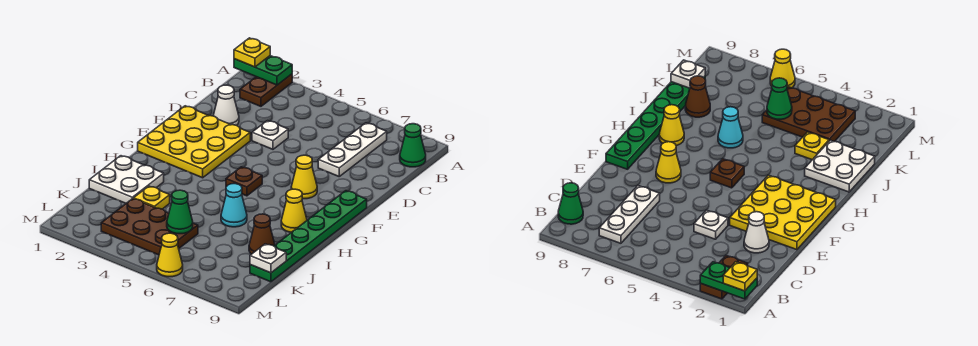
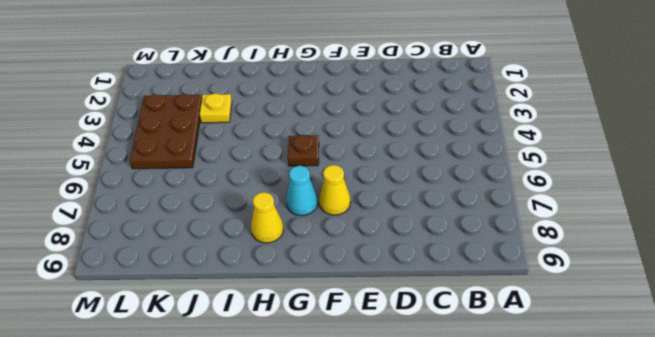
cyan 1x1 cone [286,166,318,216] -> cyan 1x1 cone moved to [221,184,247,227]
none -> brown 1x2 plate [240,74,292,106]
none -> white 1x3 plate [318,123,387,176]
none -> green 1x1 cone [400,124,426,167]

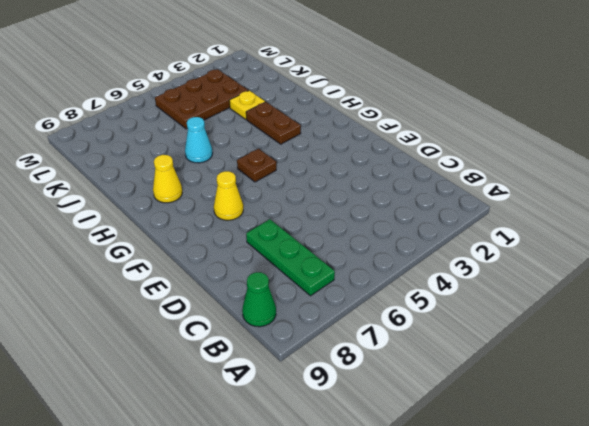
green 1x3 plate [246,219,335,296] -> white 1x3 plate [318,123,387,176]
brown 1x2 plate [246,102,301,144] -> brown 1x2 plate moved to [240,74,292,106]
none -> white 1x1 cone [213,85,239,125]
none -> white 1x1 plate [252,121,288,149]
none -> yellow 3x3 plate [138,106,250,178]

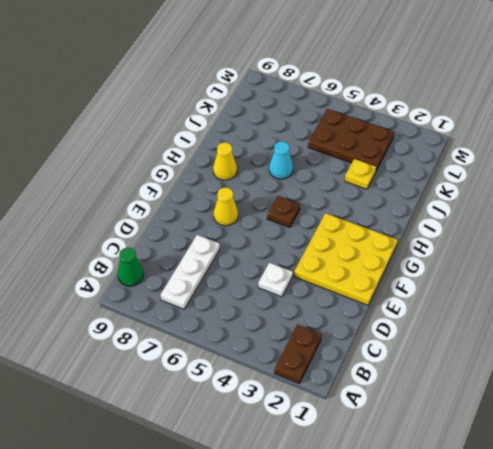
none -> white 1x1 cone [213,85,239,125]
none -> green 1x6 plate [250,191,367,282]
none -> white 2x2 plate [89,156,164,203]

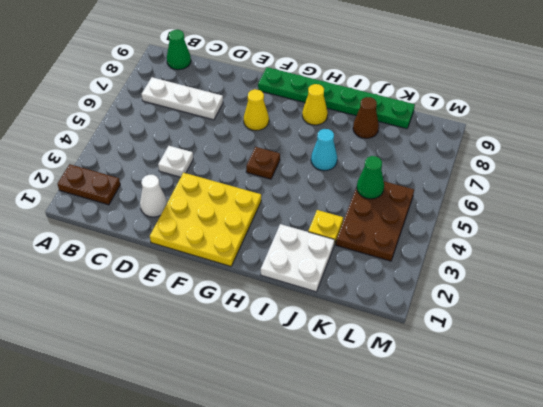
none -> yellow 1x1 cone [157,233,183,277]
none -> green 1x2 plate [234,56,292,85]
none -> white 1x1 plate [250,244,286,273]

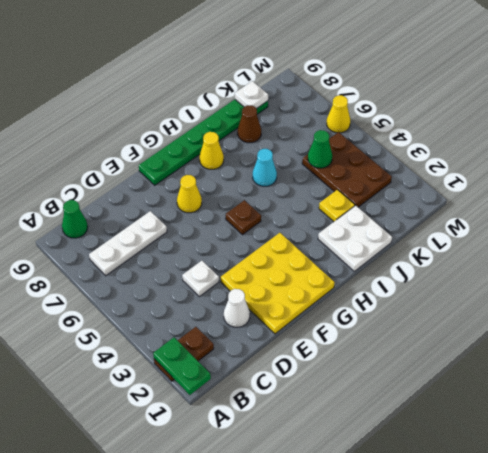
none -> yellow 1x1 plate [234,38,270,67]

